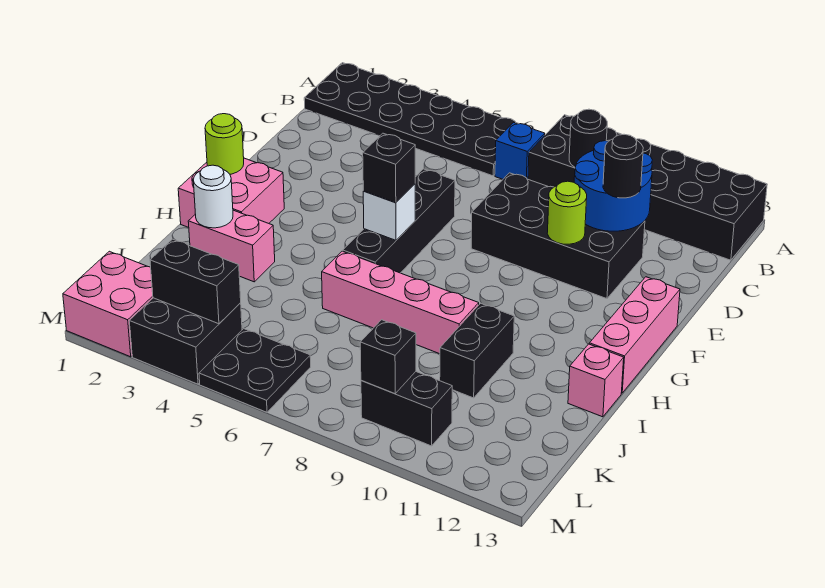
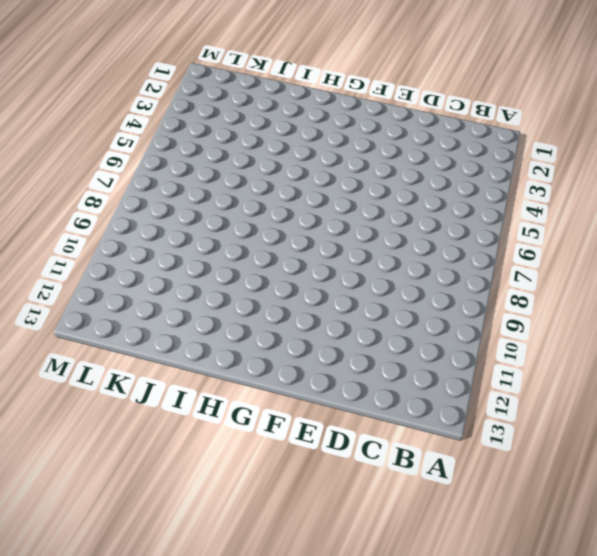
none -> black 2x6 plate [304,63,519,176]
none -> black 2x6 brick [528,115,767,260]
none -> blue 1x1 brick [495,122,545,179]

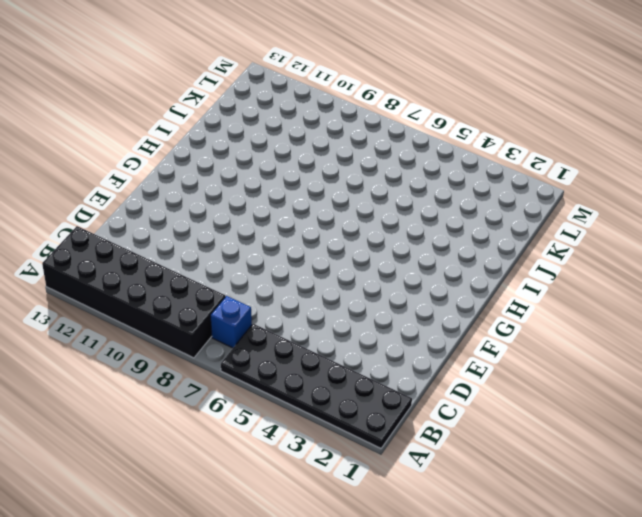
none -> black 2x4 brick [471,173,645,299]
none -> black 1x4 brick [343,169,455,273]
none -> pink 1x3 brick [589,277,680,393]

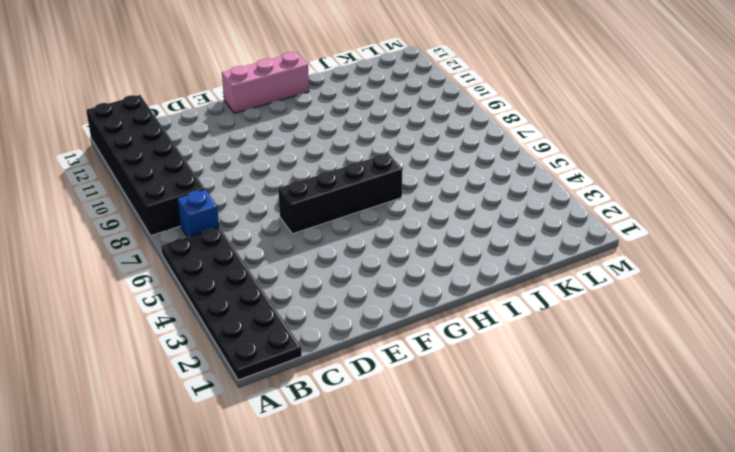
none -> black 2x4 brick [471,173,645,299]
none -> pink 2x2 brick [178,158,284,227]
none -> pink 1x2 brick [188,210,275,282]

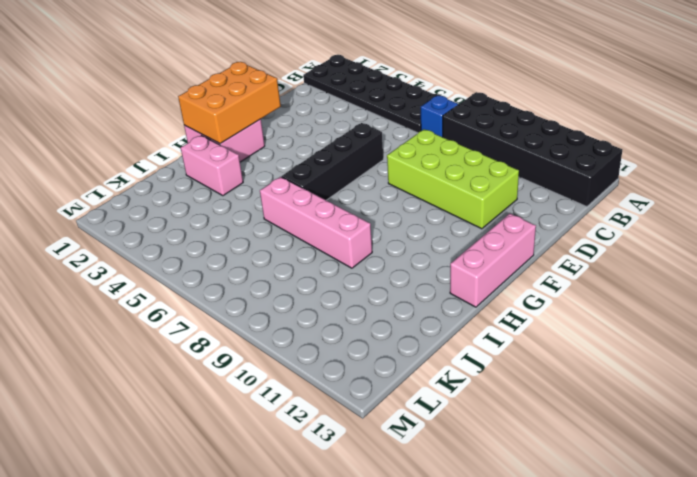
lime 2x4 brick [387,129,519,229] -> black 2x4 brick [471,173,645,299]
orange 2x3 brick [178,62,281,144] -> lime 1x1 round brick [205,114,244,174]
none -> black 1x2 brick [440,303,514,398]
none -> pink 1x1 brick [568,344,624,417]
none -> pink 2x2 brick [63,251,153,357]

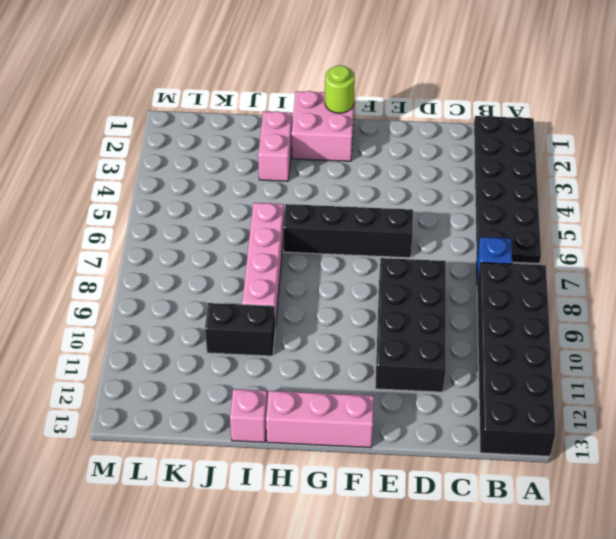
none -> pink 2x2 brick [63,251,153,357]
none -> black 2x2 brick [129,298,242,384]
none -> black 2x2 plate [199,329,311,412]

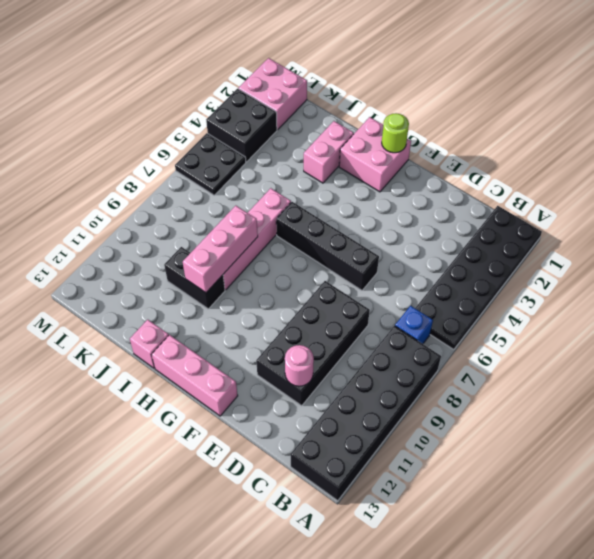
pink 1x1 round brick [285,345,314,386] -> blue 2x2 round brick [574,141,652,231]
pink 1x3 brick [183,206,258,293] -> none
none -> black 1x2 brick [361,372,452,446]
none -> black 1x1 round brick [569,109,607,167]
none -> lime 1x1 round brick [547,181,587,244]

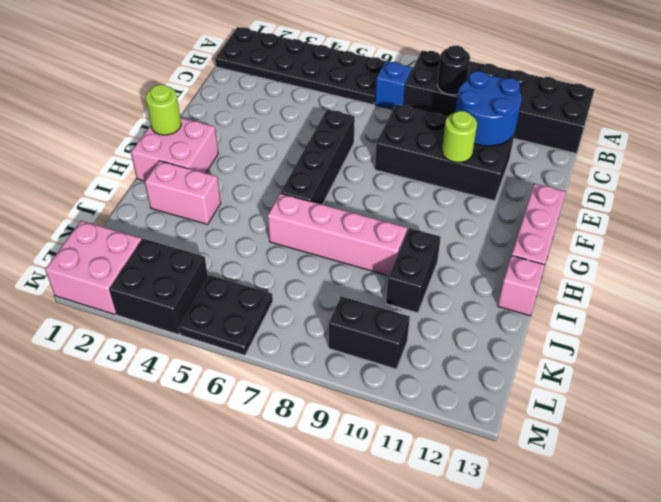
none -> white 1x1 brick [363,184,415,240]
none -> white 1x1 round brick [193,165,233,228]
none -> black 1x2 brick [150,239,241,324]

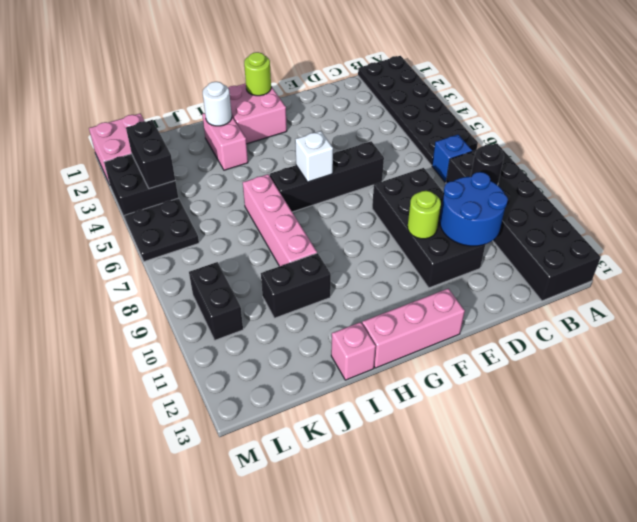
none -> black 1x1 brick [360,320,416,394]
none -> black 1x1 round brick [603,134,643,198]
none -> black 1x1 brick [363,133,415,203]

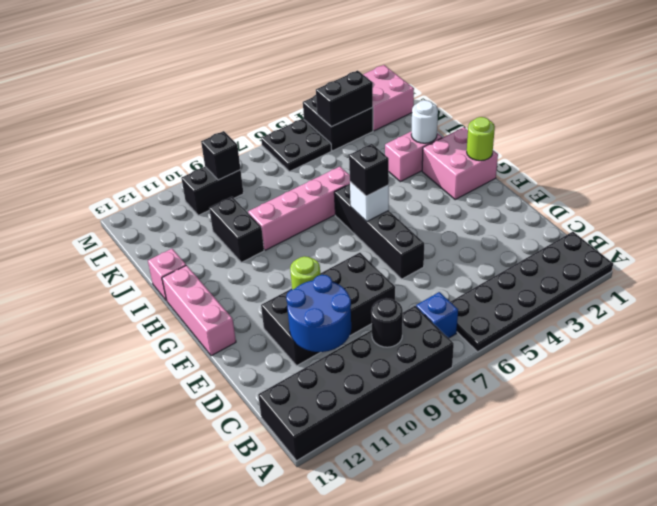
none -> black 1x1 round brick [603,134,643,198]

